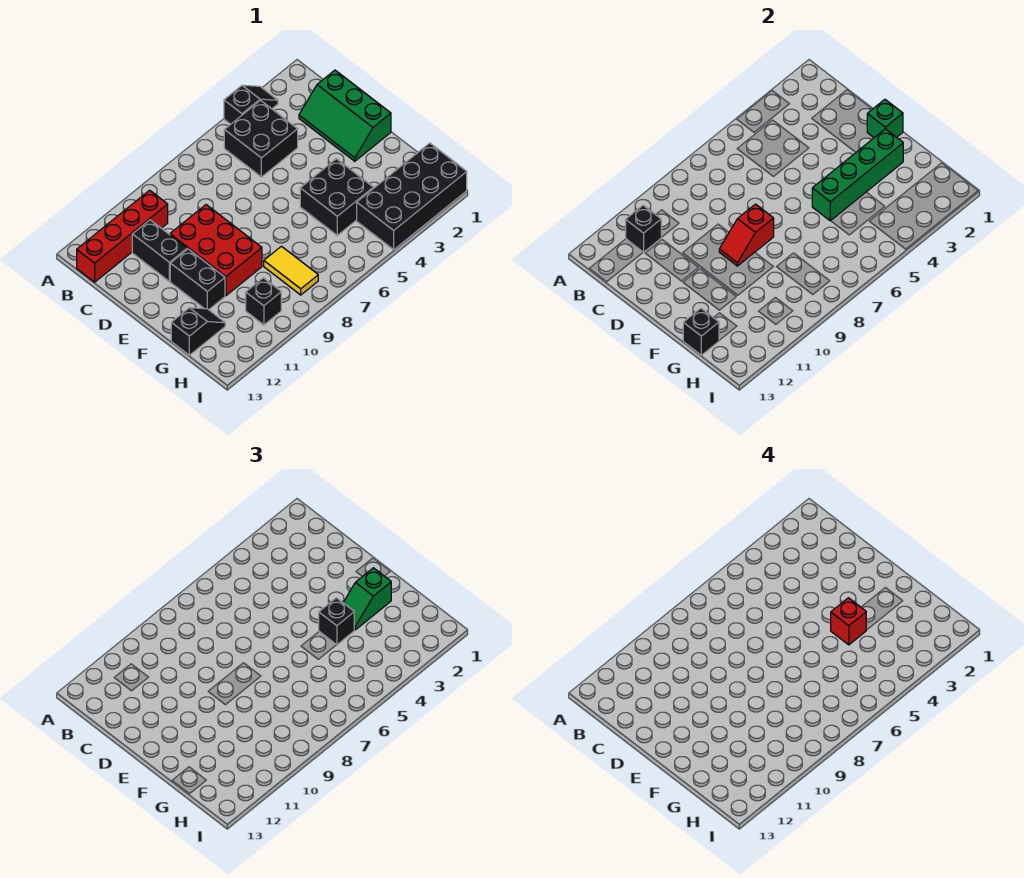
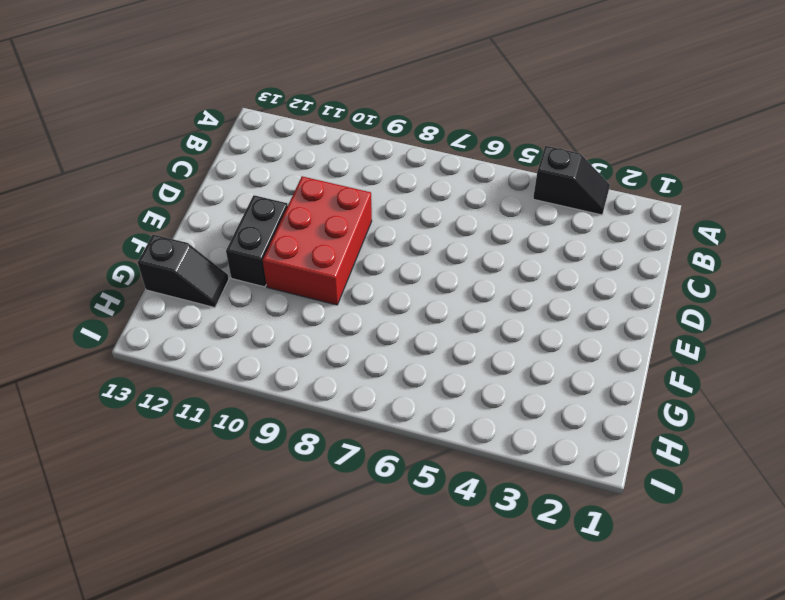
none -> black 2x2 brick [224,100,298,177]
none -> red 1x4 brick [77,190,168,282]
none -> green 2x3 slope [299,70,391,161]

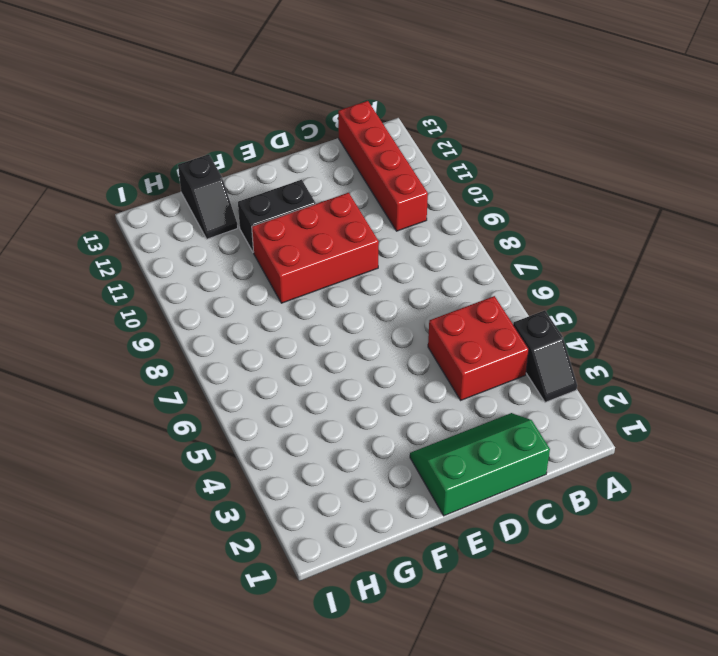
red 2x2 brick [428,296,529,400] -> black 2x2 brick [224,100,298,177]
none -> black 1x2 brick [132,220,187,281]
none -> black 2x2 brick [300,159,373,235]
none -> yellow 1x2 tile [264,246,318,295]

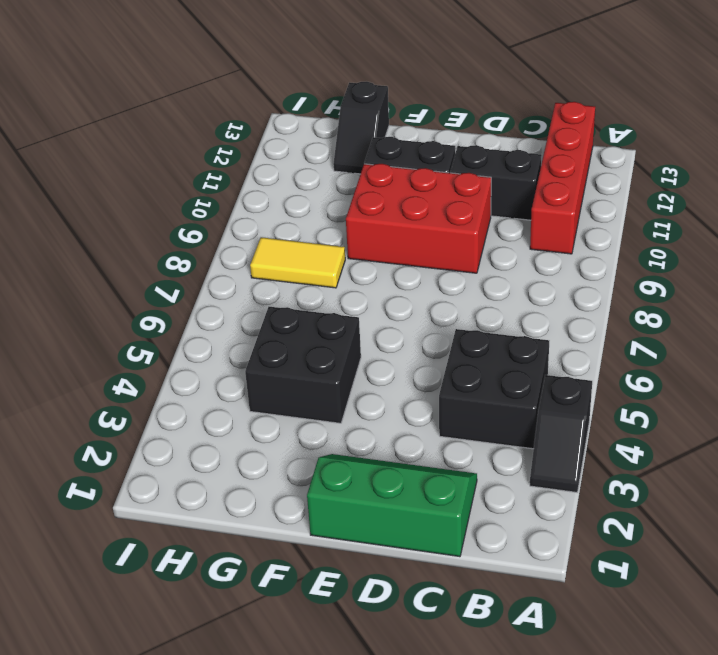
none -> black 2x4 brick [357,143,467,250]
none -> black 1x1 brick [246,278,281,325]
none -> black 1x1 brick [626,205,661,252]

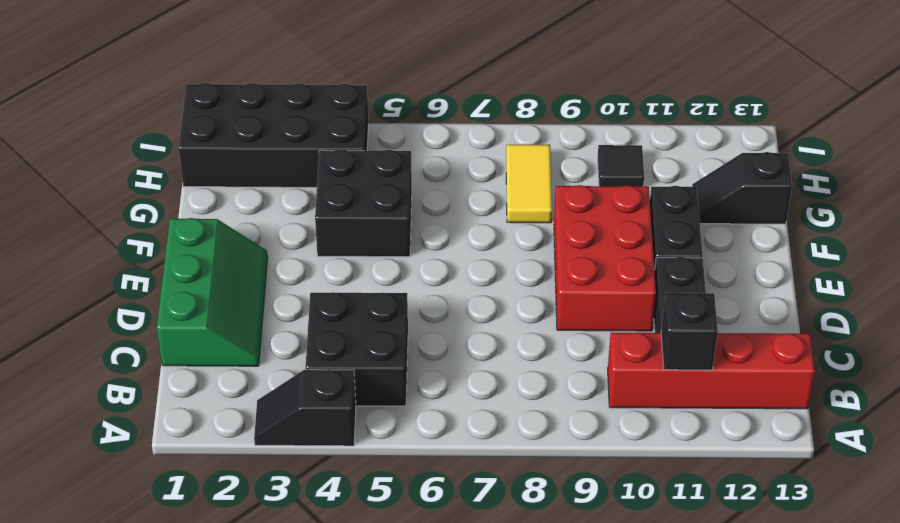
black 1x1 tile [598,145,644,186] -> black 1x1 brick [246,278,281,325]
none -> green 1x1 brick [867,99,903,138]
none -> red 1x2 slope [719,204,774,266]
none -> green 1x4 brick [812,129,903,221]

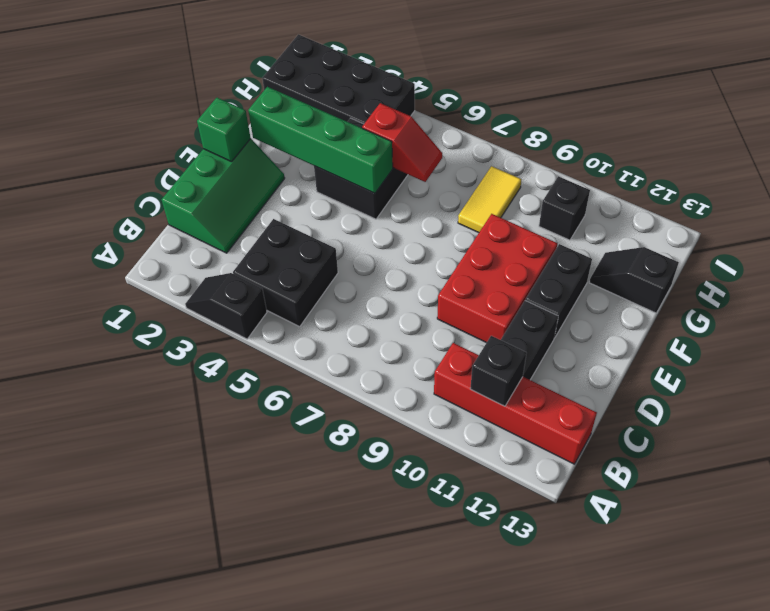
red 1x2 slope [362,103,442,182] -> red 1x2 slope moved to [719,204,774,266]
none -> black 1x1 brick [683,308,719,355]
none -> green 1x2 slope [343,568,391,630]
none -> black 1x1 brick [319,598,354,645]

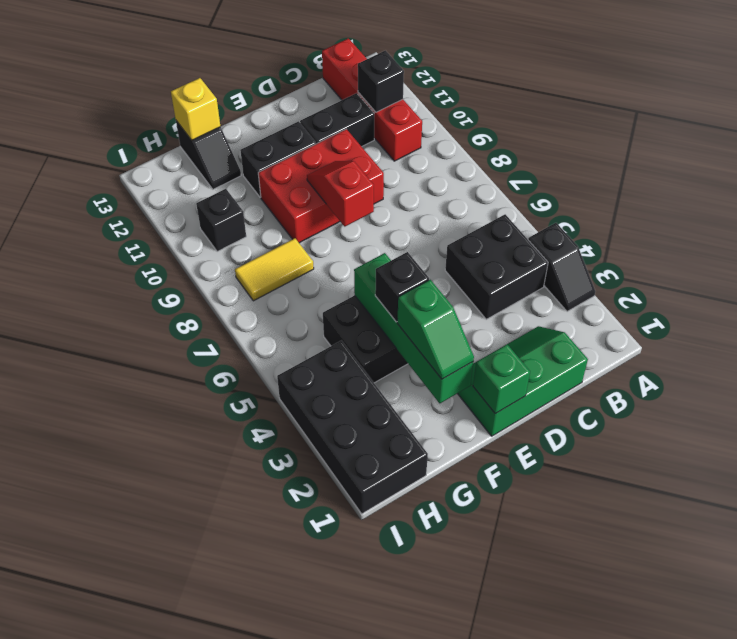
green 1x2 slope [397,280,474,379] -> green 1x2 slope turned to [343,568,391,630]
yellow 1x1 brick [171,78,221,140] -> black 1x1 brick [683,308,719,355]
none -> red 1x1 brick [831,598,866,645]

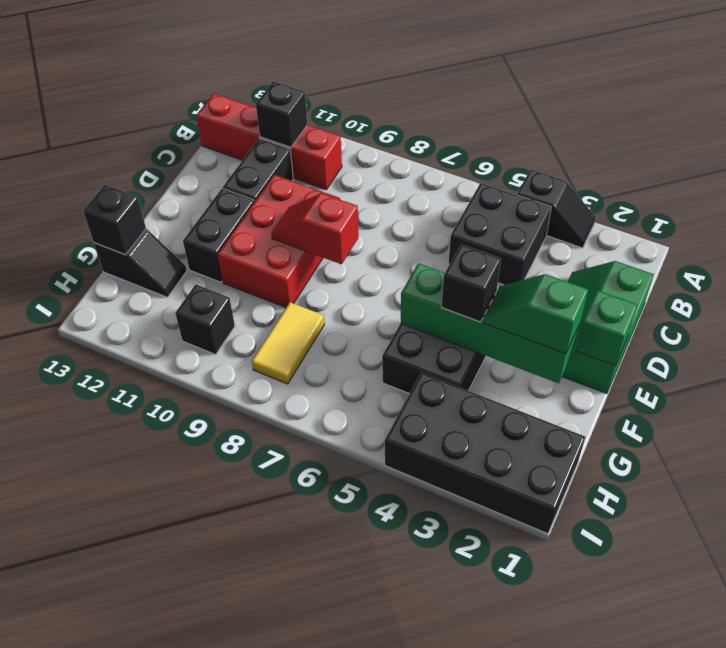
none -> red 1x1 brick [831,598,866,645]

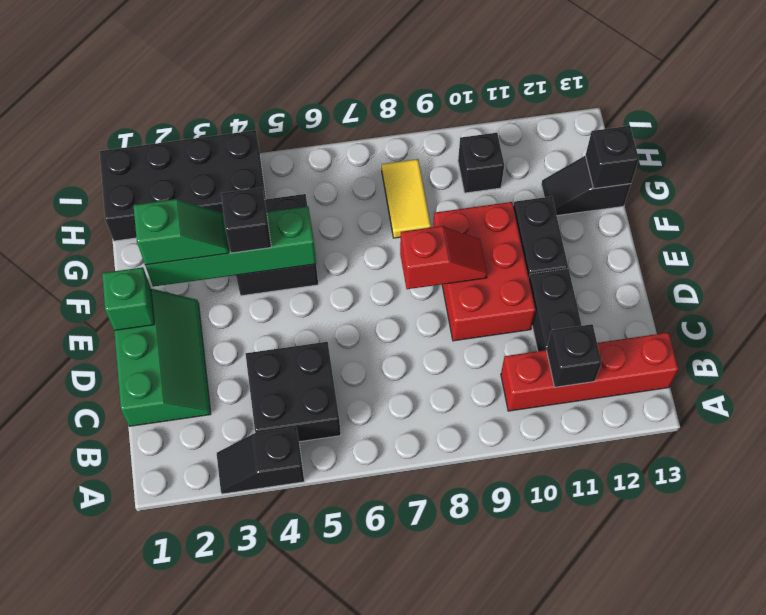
none -> red 1x1 brick [831,598,866,645]

